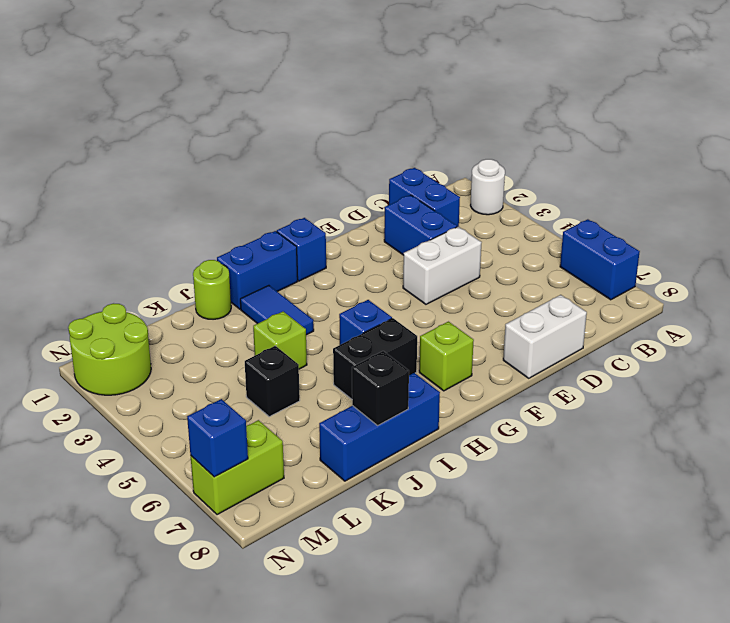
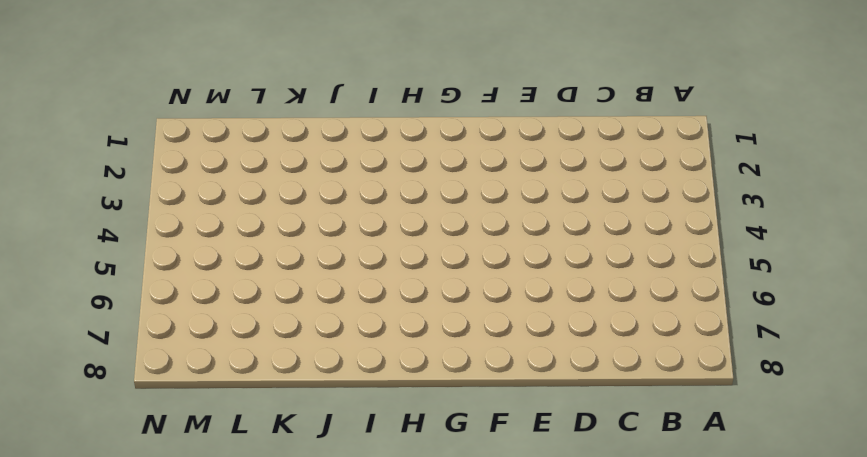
none -> white 1x1 round brick [470,159,505,215]
none -> blue 1x2 brick [560,219,640,300]
none -> blue 1x2 brick [389,168,460,227]

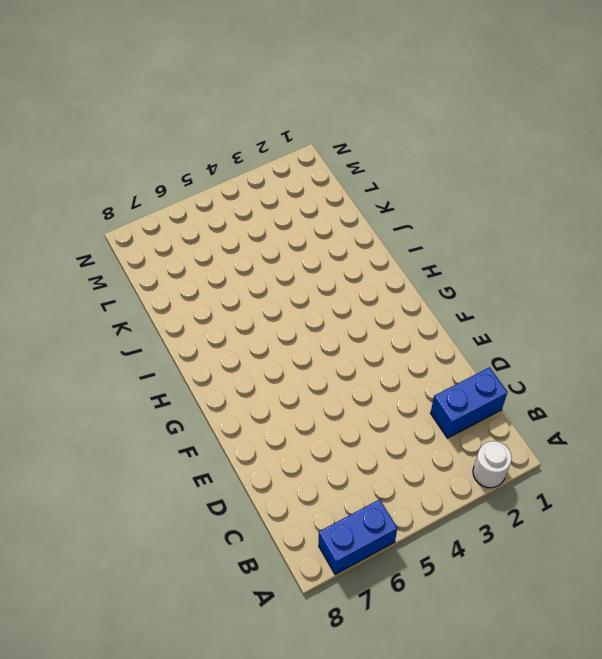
none -> blue 1x2 brick [384,195,457,255]
none -> white 1x2 brick [403,227,482,304]
none -> white 1x2 brick [503,295,587,378]

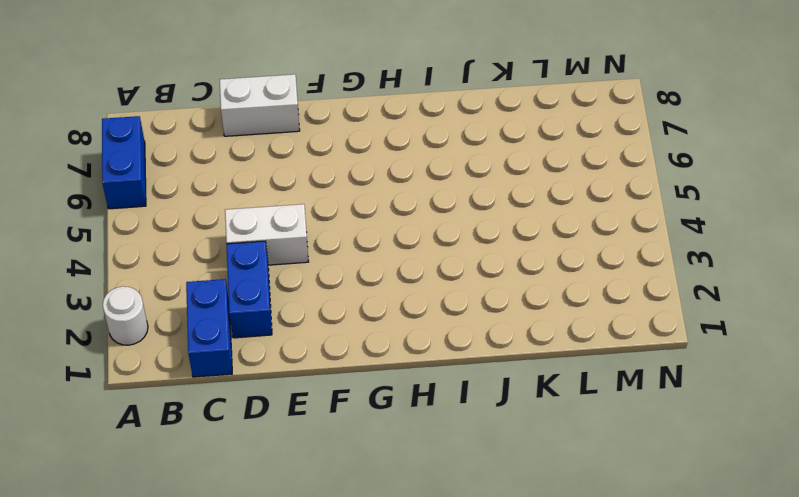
none -> blue 1x1 brick [277,218,326,281]
none -> lime 1x1 brick [419,322,474,391]
none -> blue 1x2 brick [217,231,298,309]

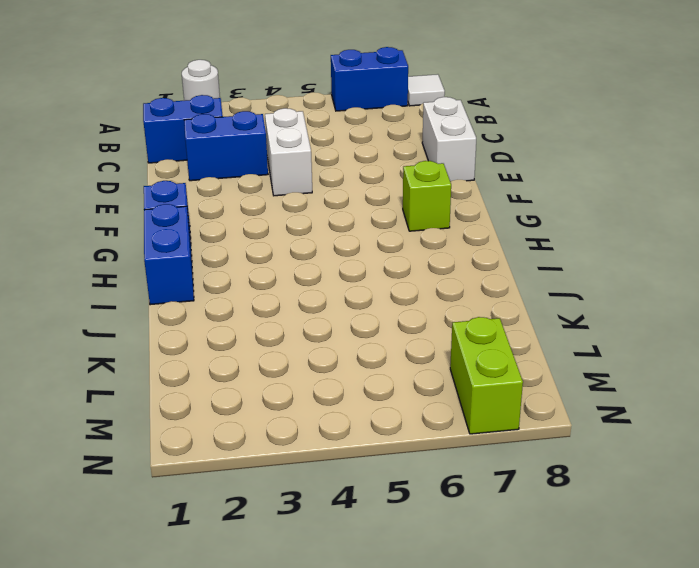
white 1x1 tile [408,74,445,106] -> none
none -> blue 1x1 brick [339,300,392,345]
none -> black 1x2 brick [333,318,417,399]
none -> blue 1x2 tile [240,285,314,335]

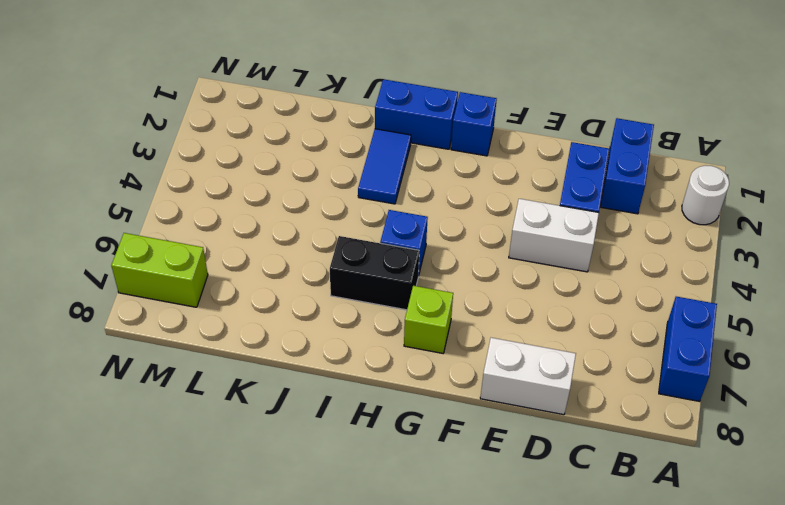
none -> blue 1x3 brick [319,373,440,481]
none -> lime 1x1 round brick [193,260,231,319]
none -> lime 1x1 brick [253,311,307,369]

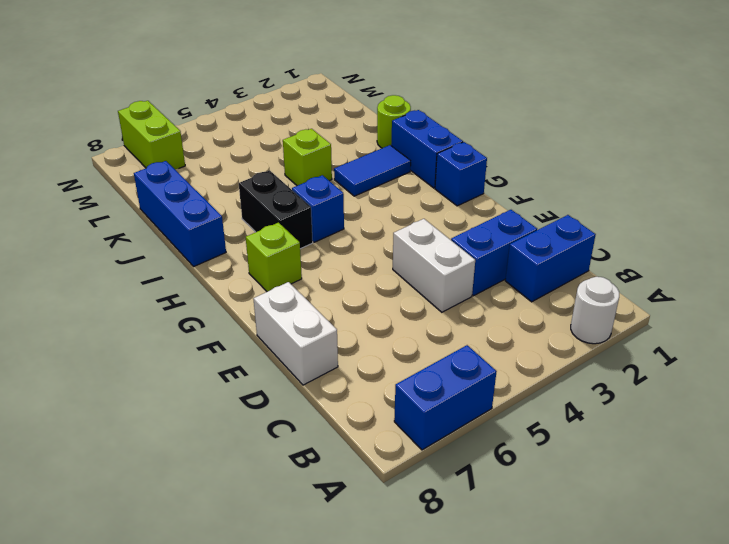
none -> black 1x1 brick [245,346,300,417]
none -> lime 2x2 round brick [68,303,151,395]
none -> black 1x1 brick [352,351,409,425]

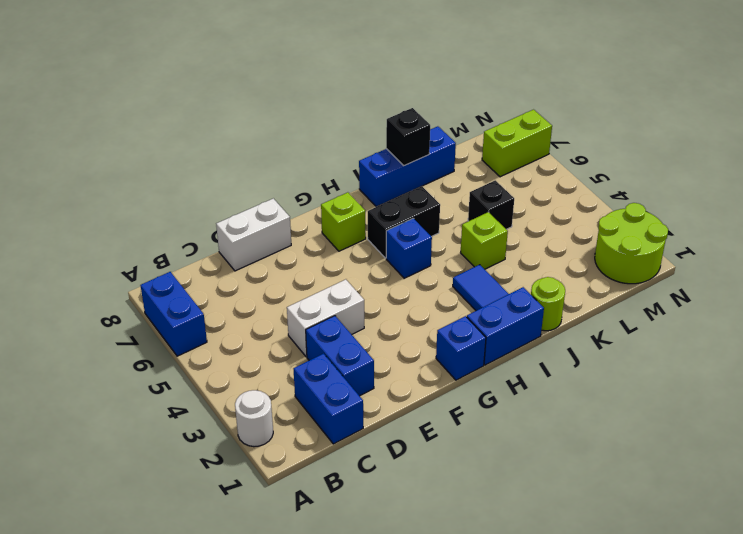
none -> blue 1x1 brick [187,399,248,477]

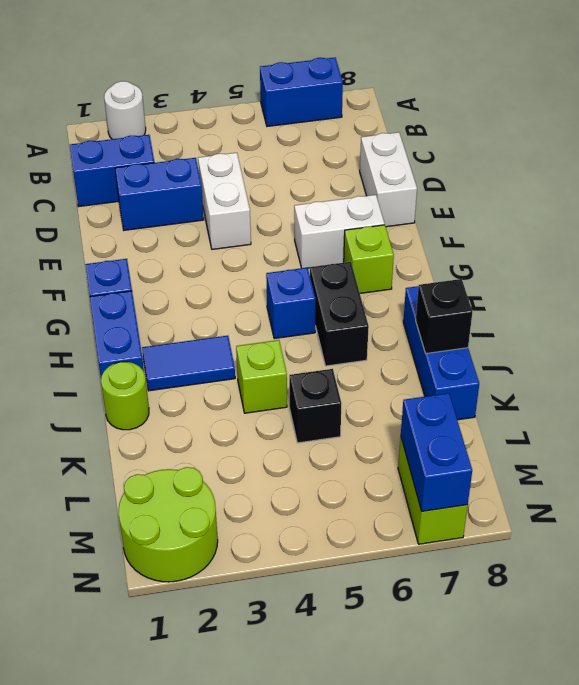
white 1x2 brick [294,195,385,268] -> none
blue 1x2 brick [401,393,472,511] -> blue 1x1 brick [187,399,248,477]

